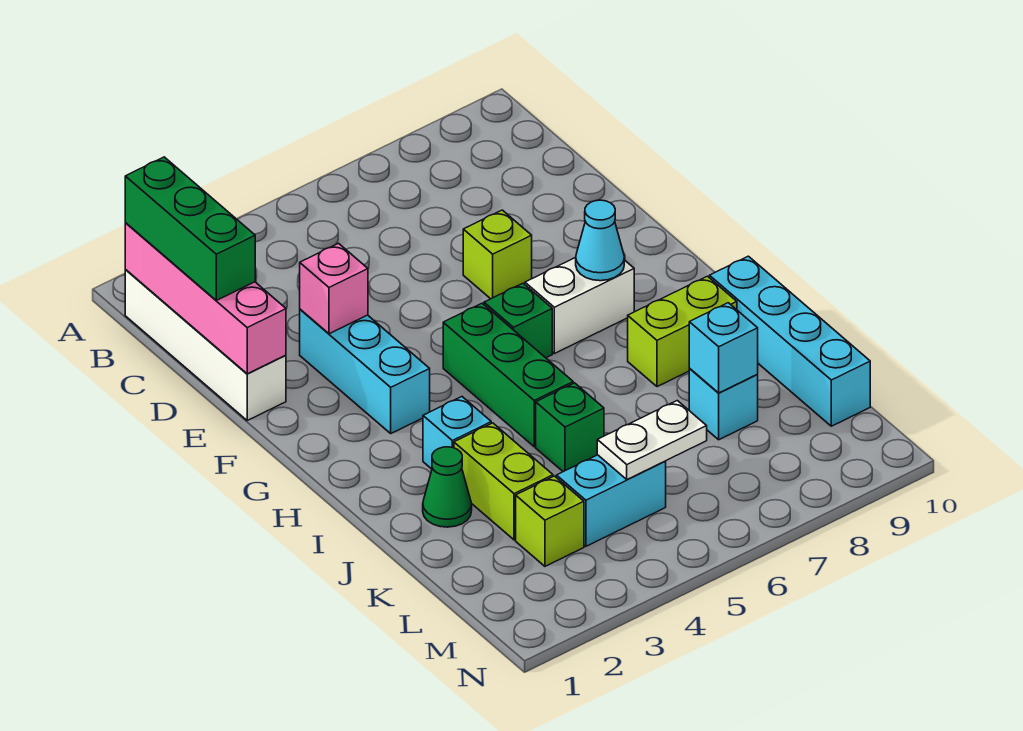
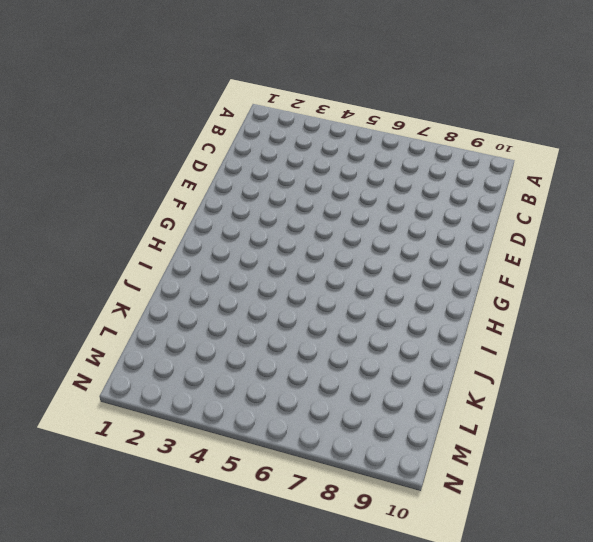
none -> white 1x4 brick [125,270,286,420]
none -> cyan 1x3 brick [300,309,430,433]
none -> lime 1x1 brick [463,210,532,299]

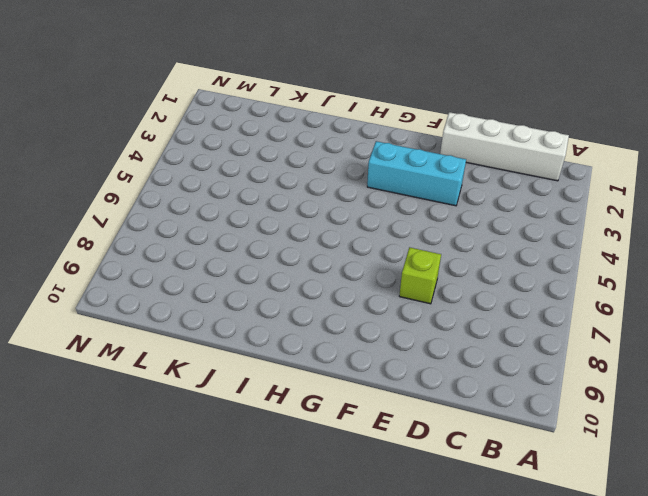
none -> green 1x3 brick [443,303,573,447]
none -> green 1x1 brick [484,283,552,358]
none -> white 1x2 brick [525,257,634,354]

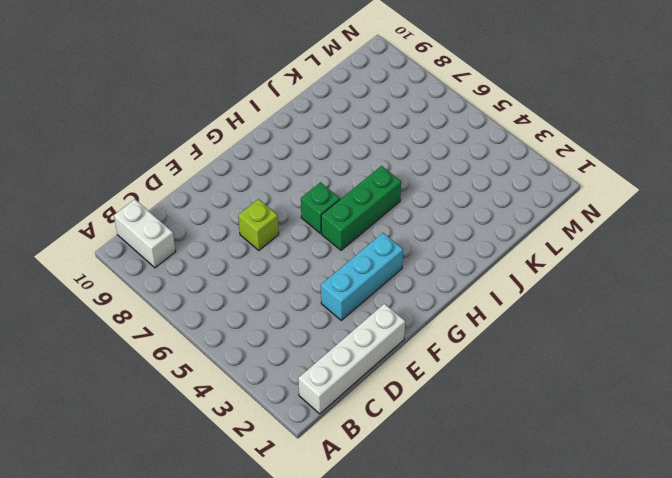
white 1x2 brick [114,199,176,268] -> white 1x2 brick moved to [525,257,634,354]
none -> cyan 1x1 brick [423,397,491,469]
none -> lime 1x2 brick [628,276,737,387]
none -> cyan 1x4 brick [709,256,870,426]

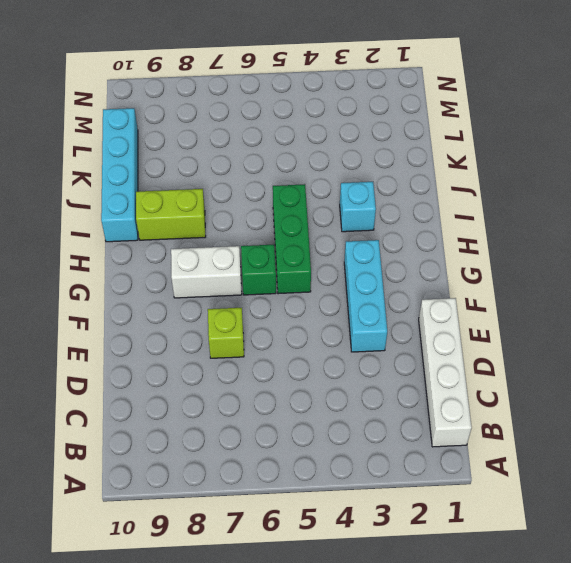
none -> green 1x1 cone [423,447,472,527]
none -> lime 1x2 brick [454,423,553,540]
none -> green 1x1 brick [536,383,604,472]

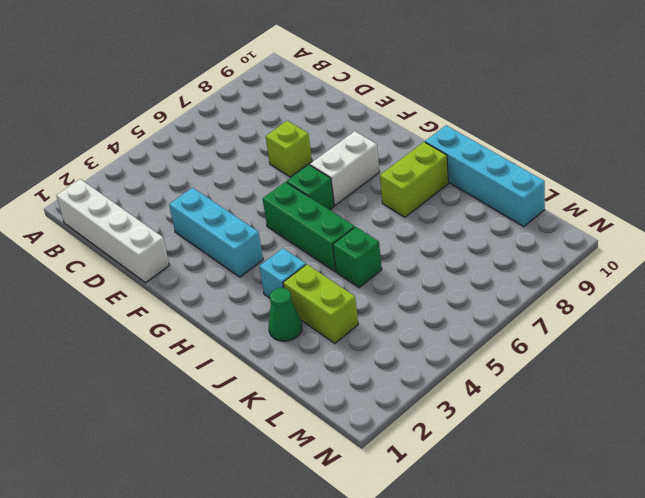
none -> cyan 1x1 brick [689,369,758,440]
none -> lime 1x1 brick [516,476,584,566]
none -> cyan 1x2 brick [556,455,666,546]

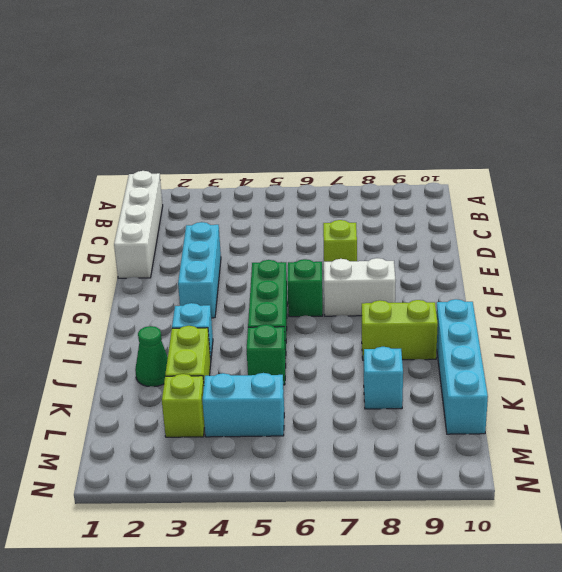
none -> pink 1x4 brick [125,223,286,374]
none -> pink 1x1 brick [300,243,368,334]
none -> cyan 1x1 cone [576,200,624,281]

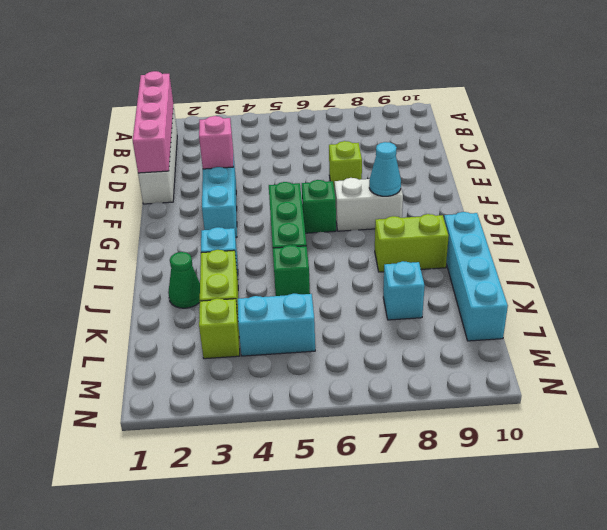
none -> cyan 1x1 brick [689,303,758,393]
none -> white 1x2 plate [597,401,707,479]
none -> green 1x3 brick [125,157,255,300]

